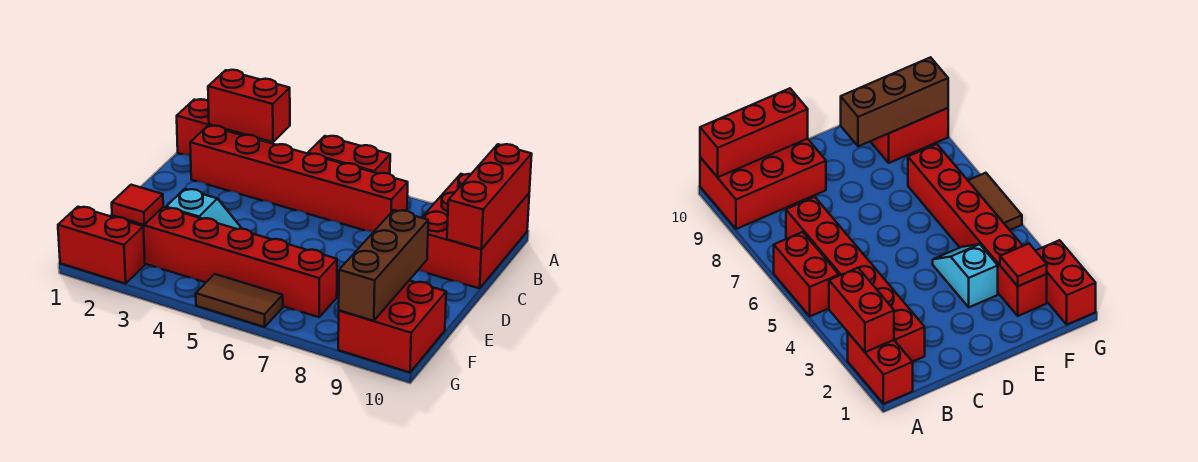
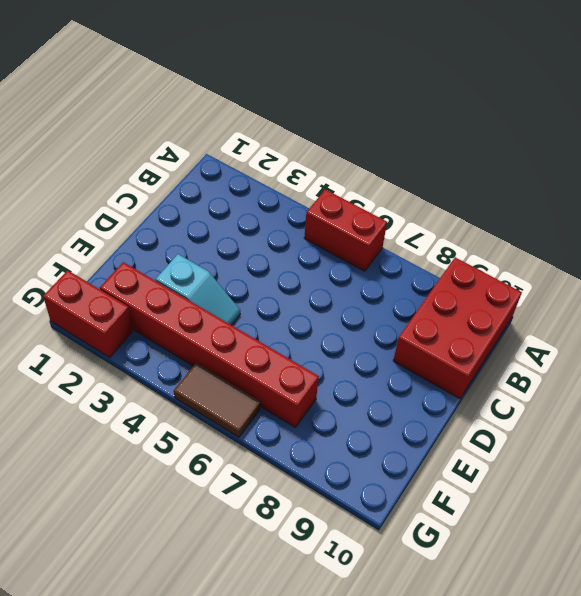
none -> red 1x2 brick [177,99,245,156]
none -> red 1x6 brick [190,126,408,232]
none -> red 2x2 brick [338,280,446,372]

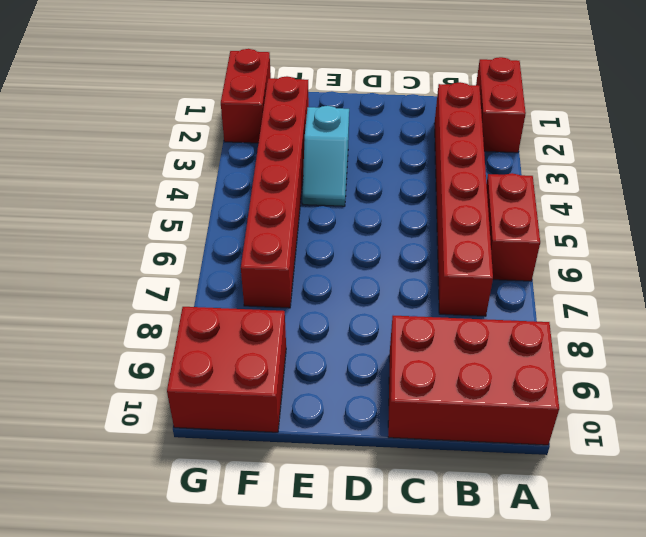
none -> brown 1x2 tile [196,274,283,327]
none -> red 1x2 brick [208,70,290,142]
none -> red 1x3 brick [447,144,532,249]

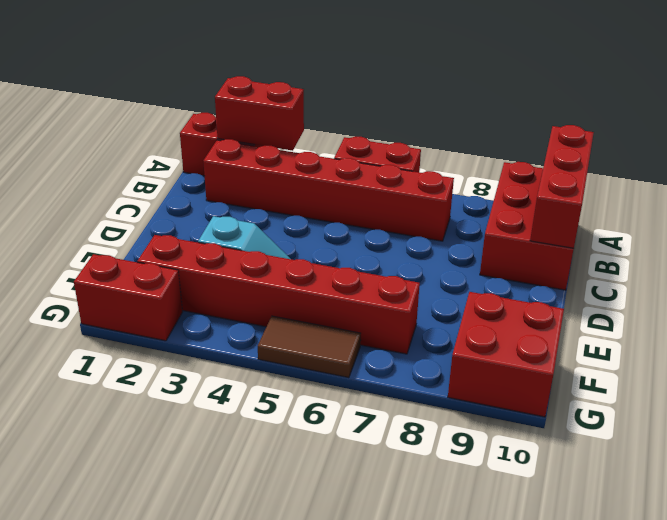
none -> brown 1x3 brick [339,210,428,321]
none -> red 1x1 tile [112,185,163,225]

